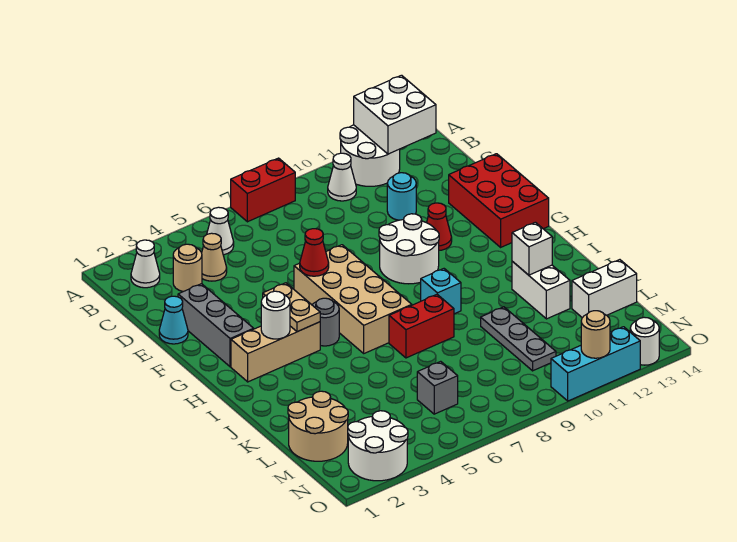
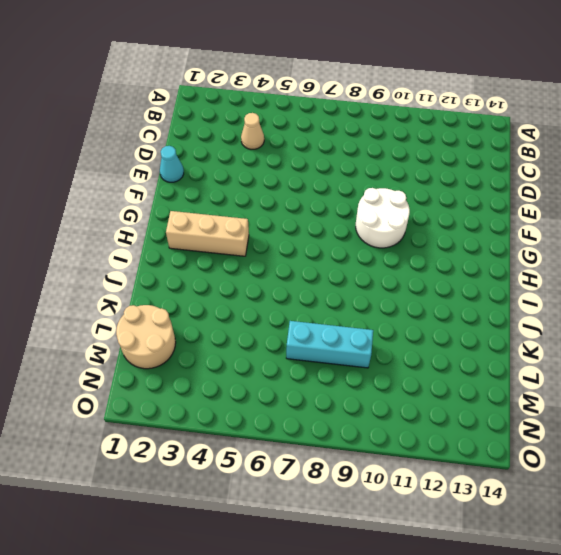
cyan 1x3 brick [286,321,373,368] -> cyan 1x3 brick moved to [551,327,640,401]
none -> red 1x2 brick [231,158,295,222]
none -> white 2x2 round brick [340,125,400,186]
none -> white 1x1 cone [131,240,160,288]
none -> white 1x1 cone [207,207,234,255]

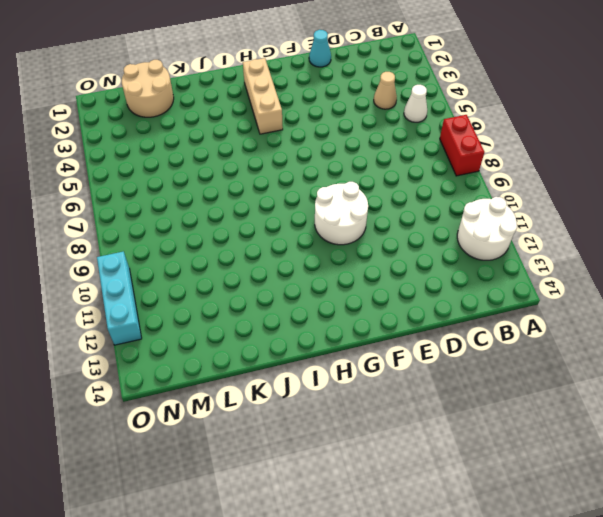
none -> white 1x1 cone [131,240,160,288]
none -> white 1x1 cone [328,153,356,201]
none -> tan 1x1 round brick [173,244,202,292]
none -> cyan 1x1 round brick [387,173,416,220]

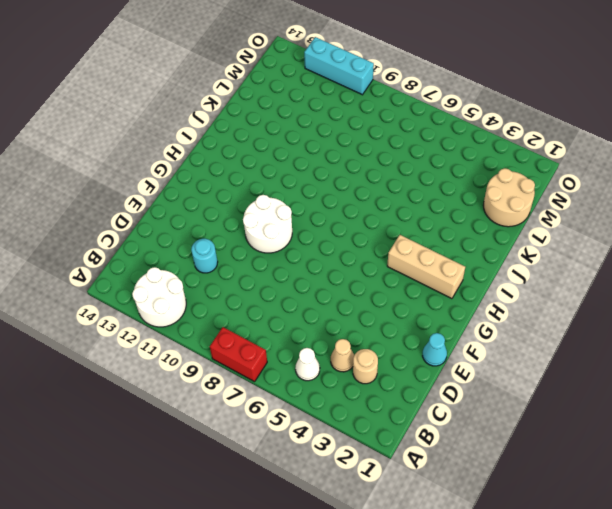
none -> white 1x1 cone [131,240,160,288]
none -> white 1x1 cone [328,153,356,201]
none -> grey 1x3 brick [178,284,254,367]
none -> red 2x3 brick [449,154,549,247]

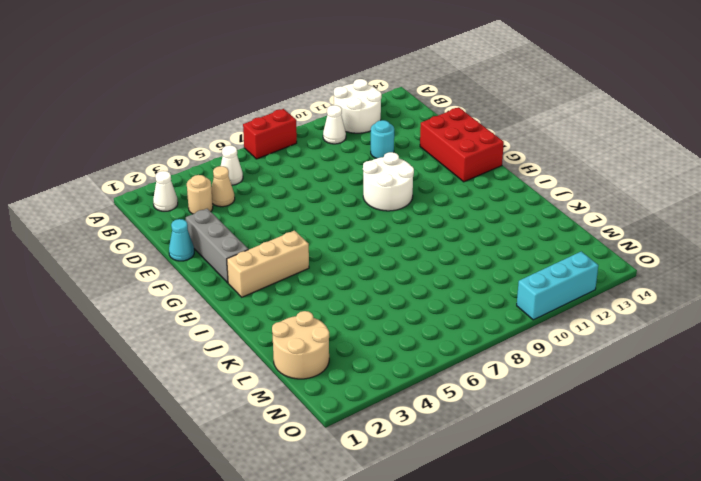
none -> tan 2x4 brick [294,245,412,353]
none -> red 1x1 cone [427,203,452,250]
none -> grey 1x1 round brick [312,298,339,346]
none -> cyan 1x1 brick [421,269,461,314]

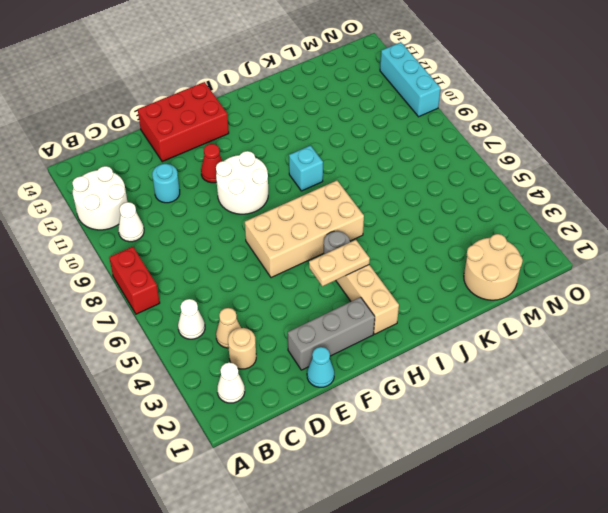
none -> red 1x2 brick [389,295,454,358]
none -> white 1x2 brick [512,261,570,319]
none -> grey 1x3 plate [481,307,556,371]
none -> white 1x2 brick [572,260,637,318]

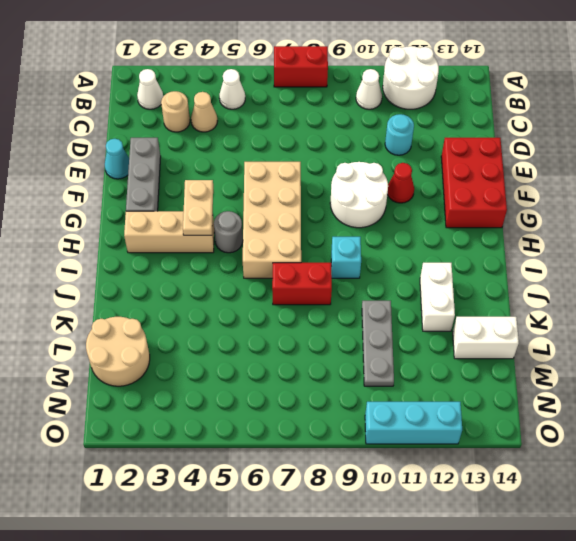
none -> grey 1x1 brick [417,361,458,414]
none -> white 2x2 round brick [348,411,408,481]
none -> white 1x1 round brick [630,317,659,365]
none -> white 2x2 brick [354,75,436,154]

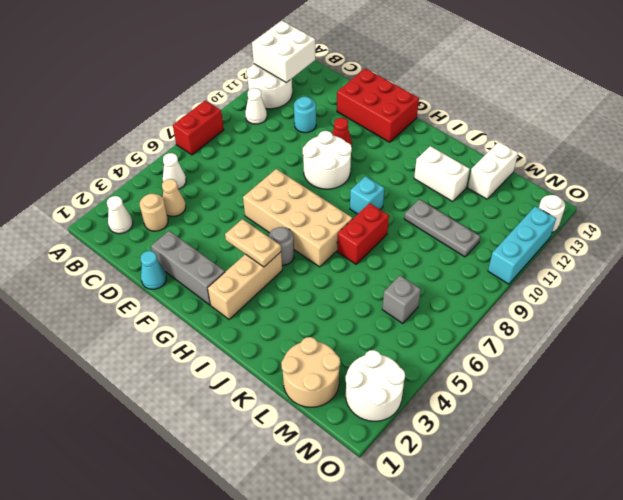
none -> red 1x1 cone [300,229,329,276]
none -> white 1x1 round brick [261,291,290,339]
none -> white 1x1 brick [512,222,552,275]
none -> tan 1x1 round brick [581,311,610,358]

